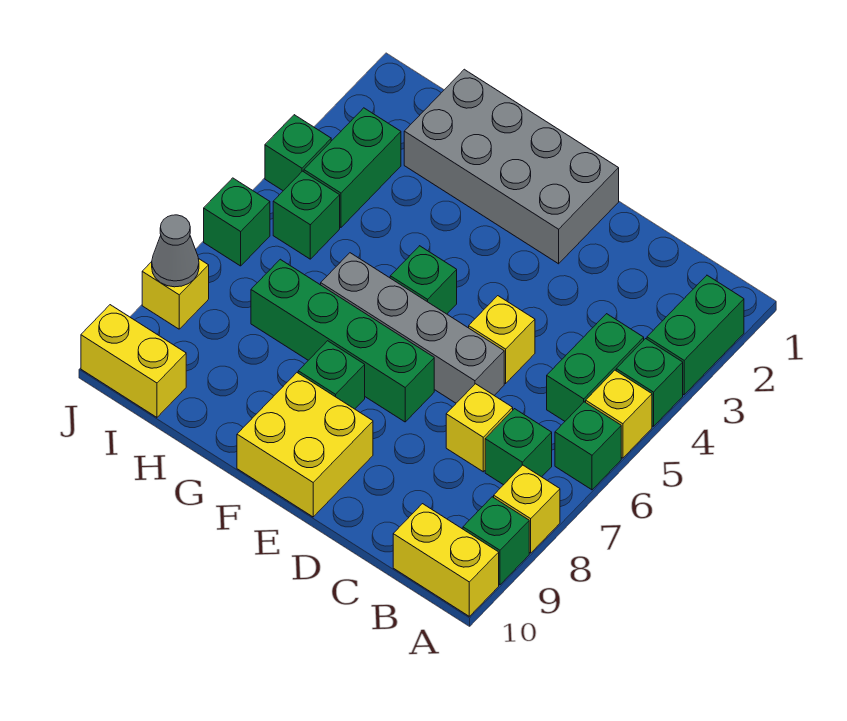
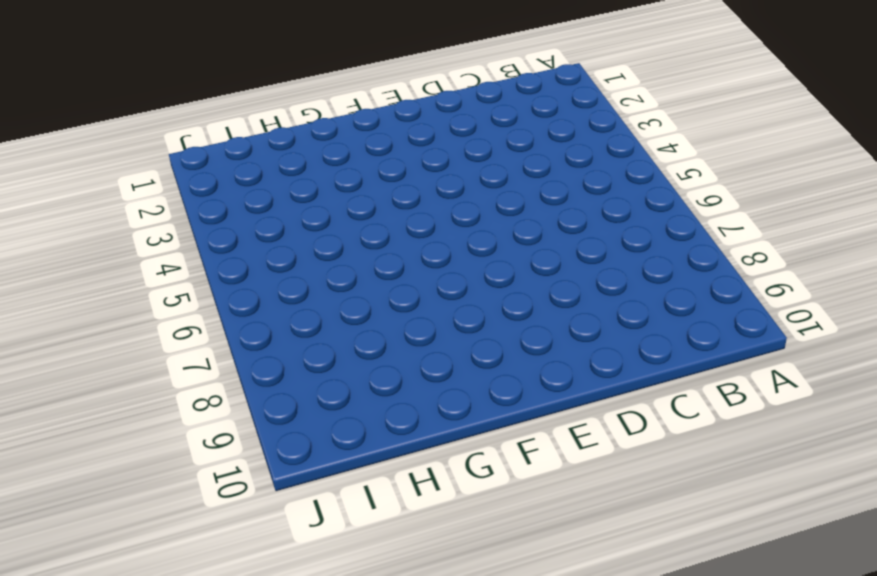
none -> green 1x2 brick [647,275,744,395]
none -> green 1x1 brick [616,339,683,427]
none -> yellow 1x1 brick [586,370,652,458]

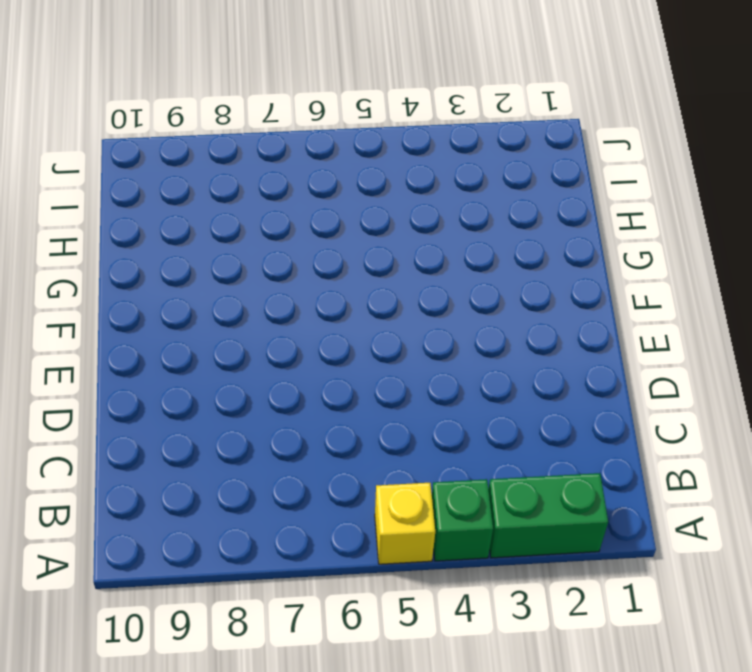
none -> green 1x1 brick [555,402,621,490]
none -> yellow 1x1 brick [494,465,560,553]
none -> green 1x1 brick [463,497,529,585]

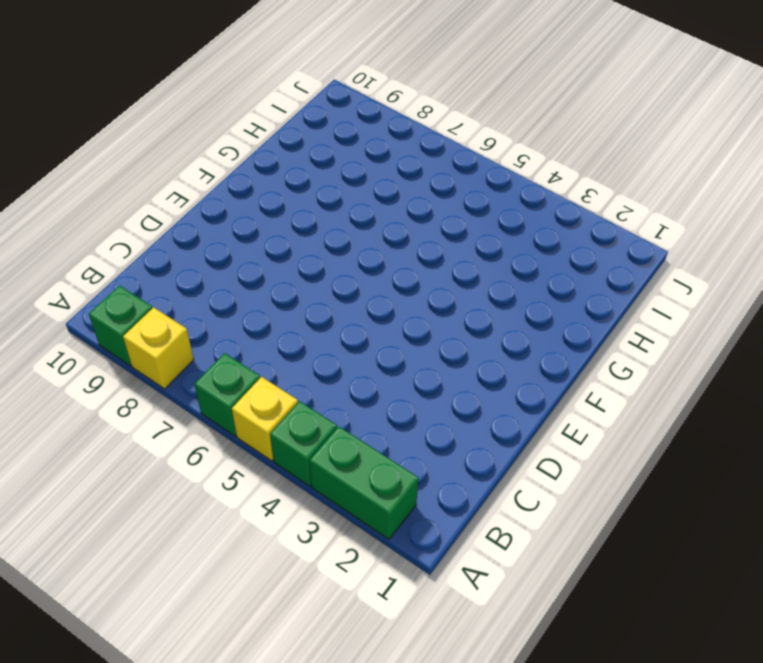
none -> yellow 1x2 brick [393,504,499,616]
none -> green 1x2 brick [547,314,644,421]
none -> green 1x1 brick [485,409,552,485]

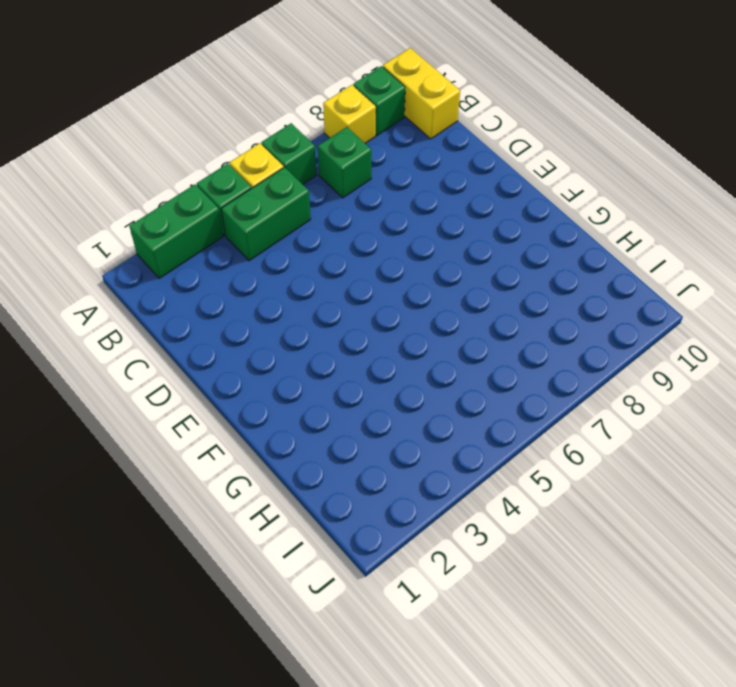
none -> yellow 1x1 brick [446,384,513,472]
none -> yellow 1x1 brick [469,296,535,383]
none -> grey 1x4 brick [321,253,504,403]

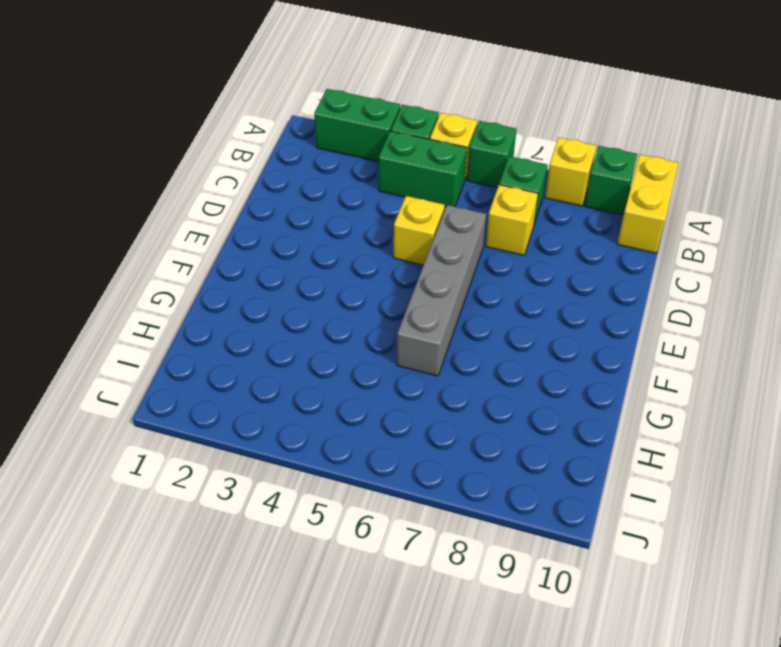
none -> grey 2x4 brick [404,69,619,264]
none -> green 1x4 brick [251,259,434,422]
none -> yellow 2x2 brick [237,373,373,517]

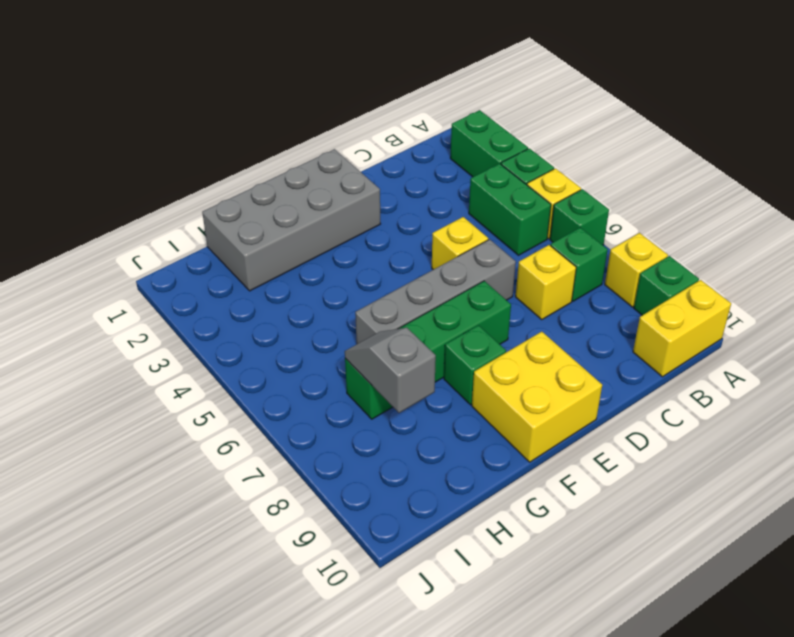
grey 1x2 slope [345,328,436,413] -> none
none -> green 1x1 brick [390,246,457,314]
none -> green 1x2 brick [304,108,401,227]
none -> green 1x1 brick [273,171,340,259]

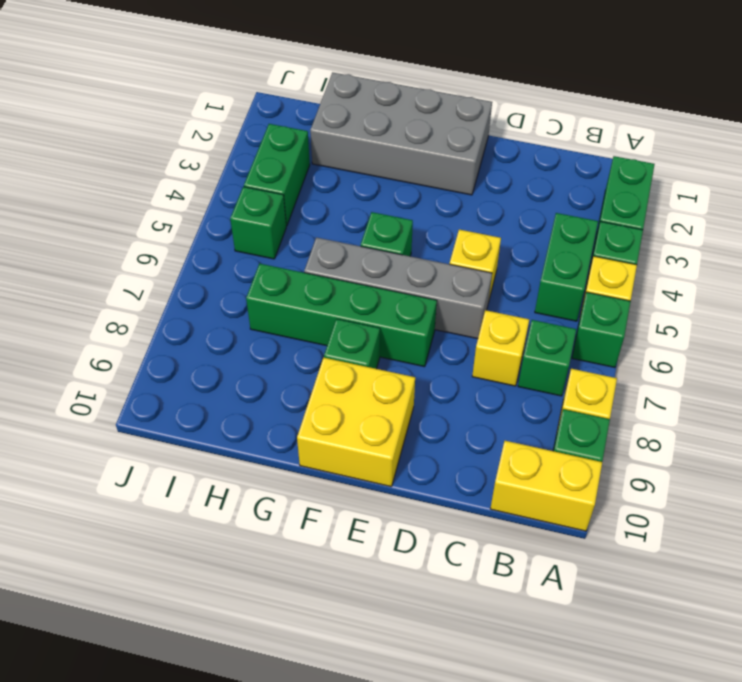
none -> yellow 1x2 brick [81,305,186,417]
none -> green 1x1 brick [265,115,331,191]
none -> green 1x1 brick [204,178,270,266]

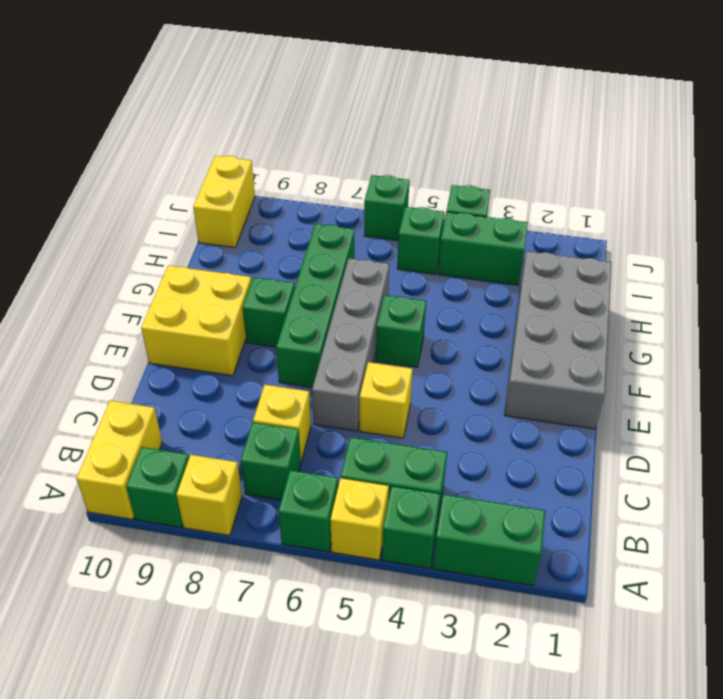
none -> yellow 1x1 brick [142,258,209,329]
none -> grey 1x1 cone [152,215,199,287]

